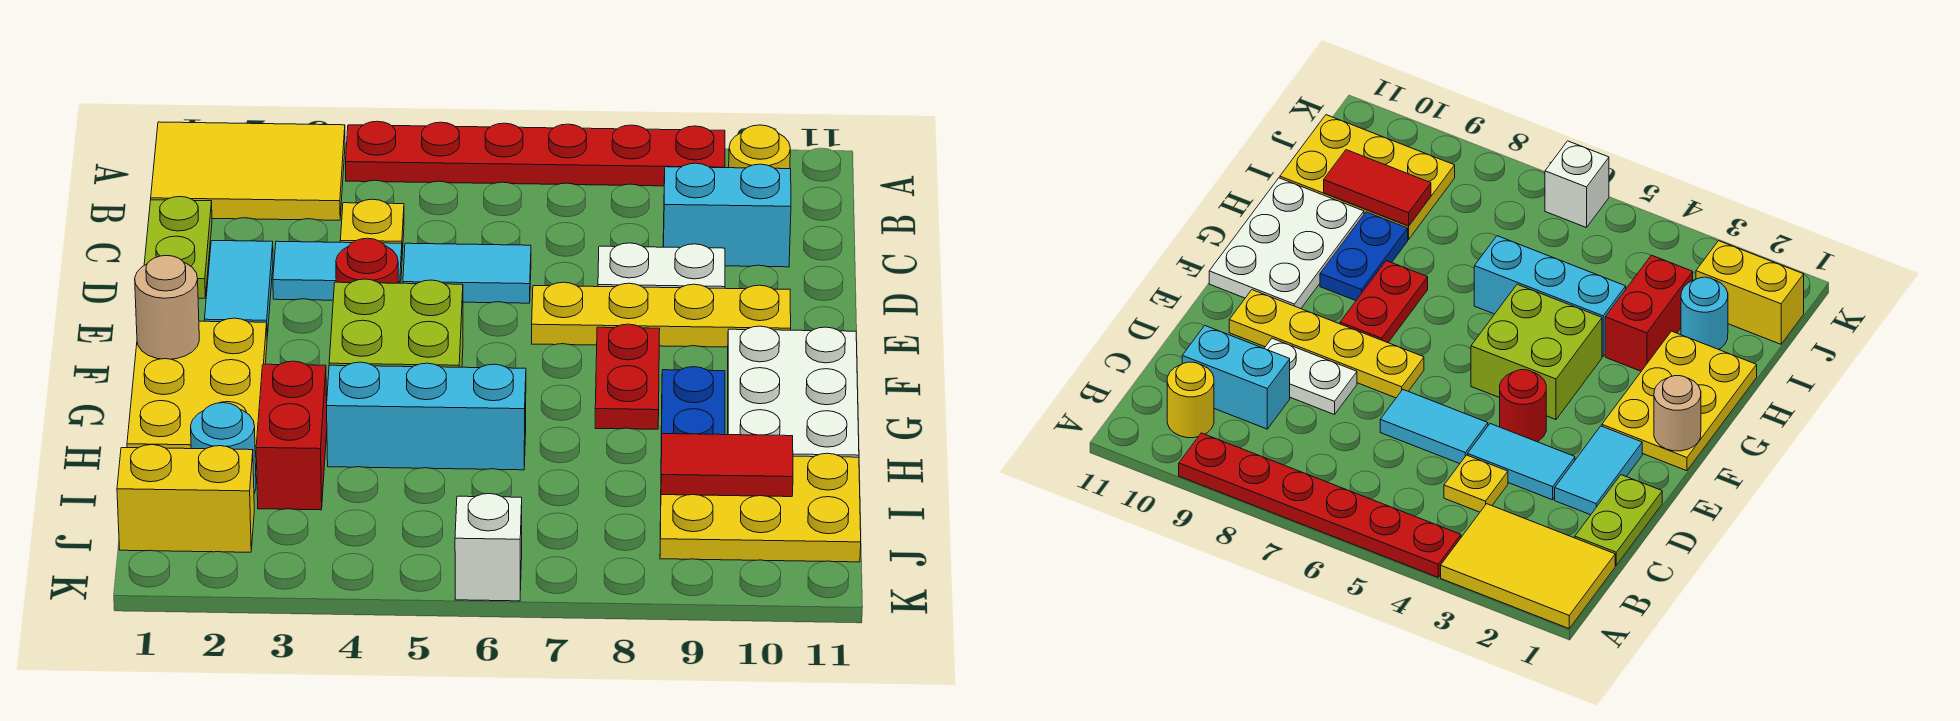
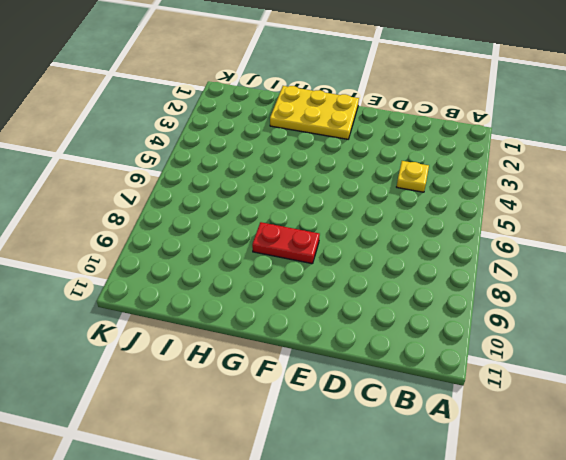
none -> yellow 2x3 tile [151,122,345,220]
none -> red 1x6 plate [346,121,725,186]
none -> yellow 1x1 round brick [729,125,790,169]

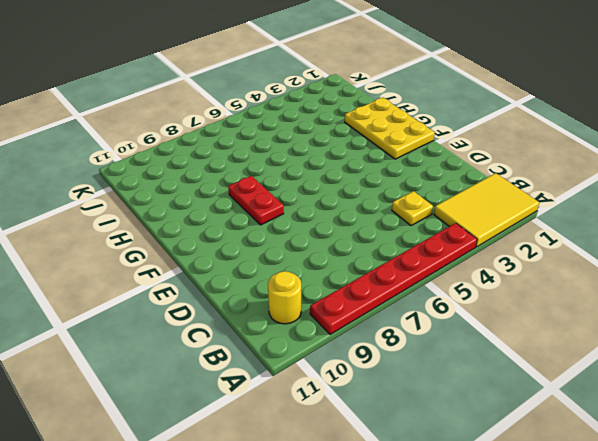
none -> lime 1x2 plate [144,197,212,298]
none -> cyan 1x2 brick [663,163,791,267]
none -> cyan 1x2 tile [205,241,273,336]

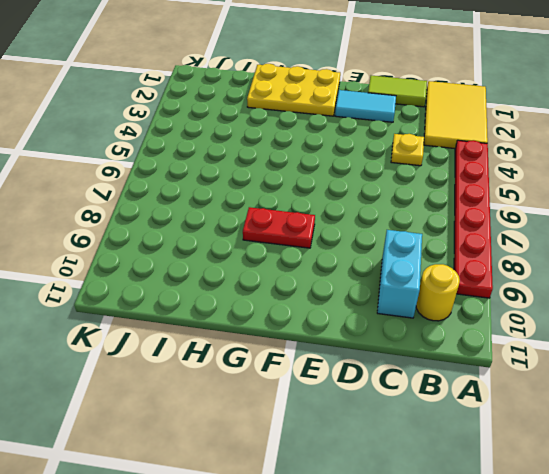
lime 1x2 tile [368,76,427,107] -> lime 1x2 plate [144,197,212,298]
none -> cyan 1x2 tile [273,241,402,300]
none -> cyan 1x2 tile [403,243,531,303]
none -> white 1x2 plate [598,243,725,288]

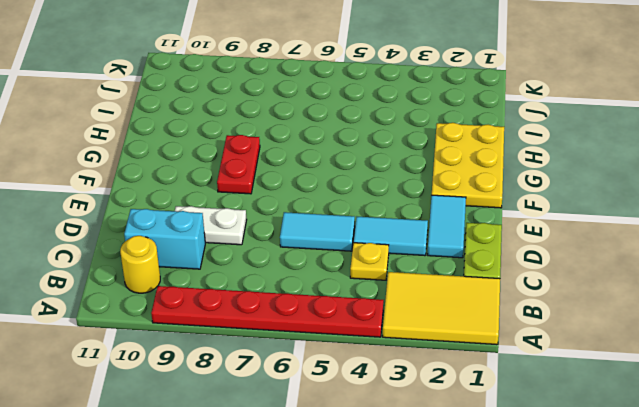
none -> red 1x1 round brick [336,238,398,283]
none -> yellow 1x4 plate [532,282,791,347]
none -> lime 2x2 brick [329,279,463,367]

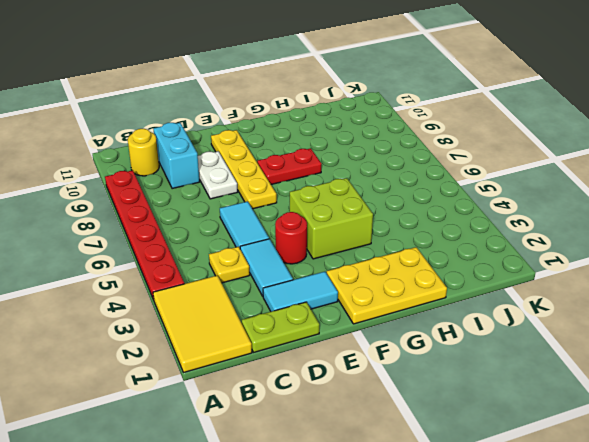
none -> white 2x3 plate [728,326,859,457]
none -> blue 1x2 plate [661,367,725,447]
none -> red 1x2 brick [256,361,327,510]

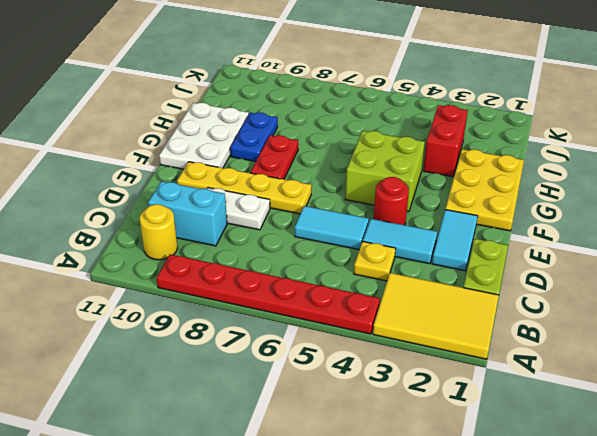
none -> cyan 1x3 brick [327,362,526,470]
none -> cyan 1x1 round brick [191,403,256,493]
none -> yellow 2x3 plate [660,453,861,562]

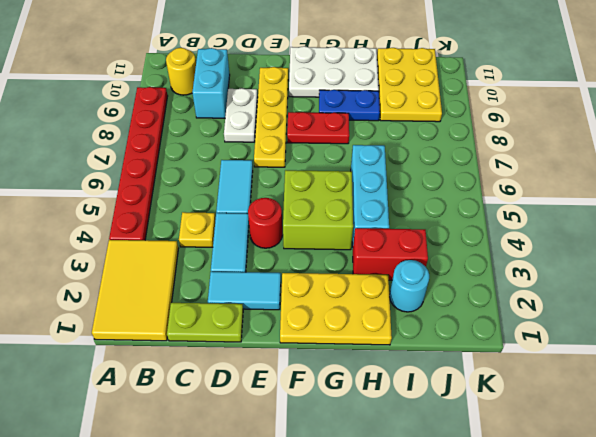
none -> yellow 1x2 brick [117,445,254,552]
none -> white 1x1 brick [455,494,522,601]
none -> tan 1x1 round brick [135,256,199,359]

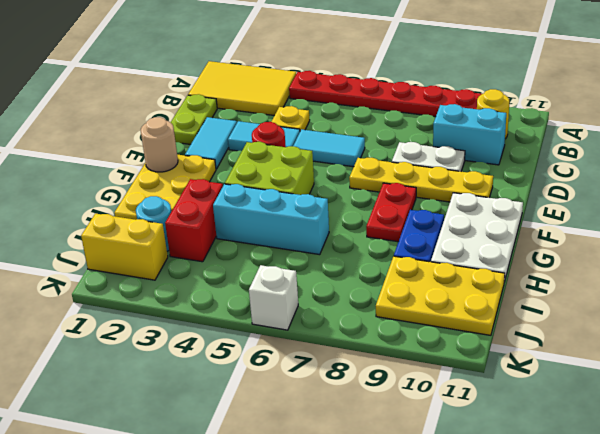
none -> red 1x2 tile [661,434,793,497]

